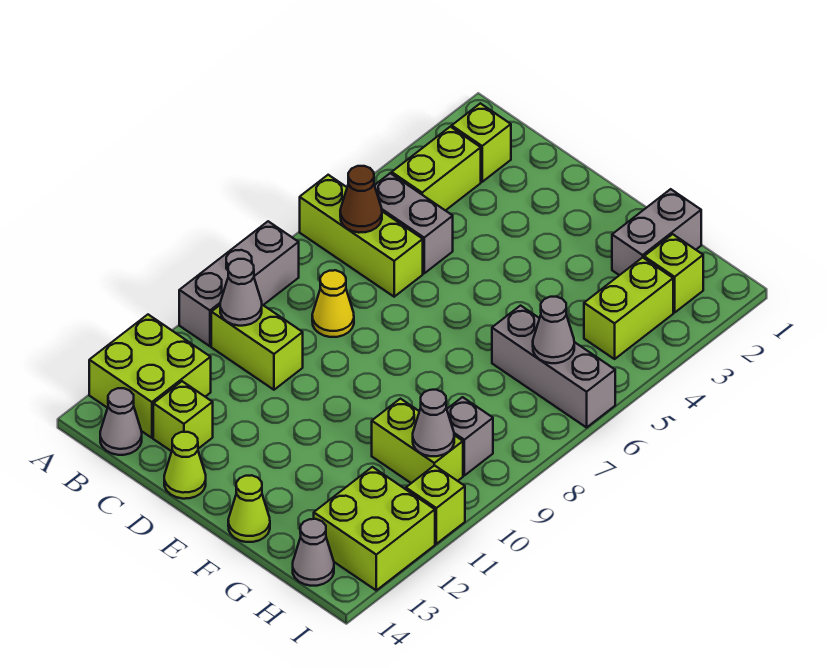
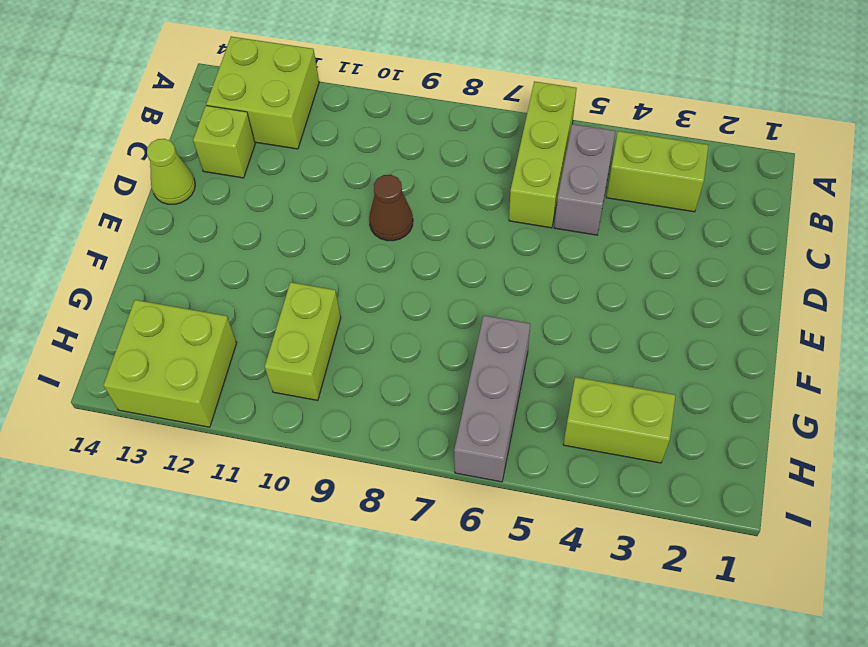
brown 1x1 cone [369,175,413,241] -> brown 1x1 cone moved to [340,166,382,233]
none -> grey 1x3 brick [179,221,299,346]
none -> lime 1x1 brick [452,103,511,182]
none -> lime 1x2 brick [211,305,303,390]

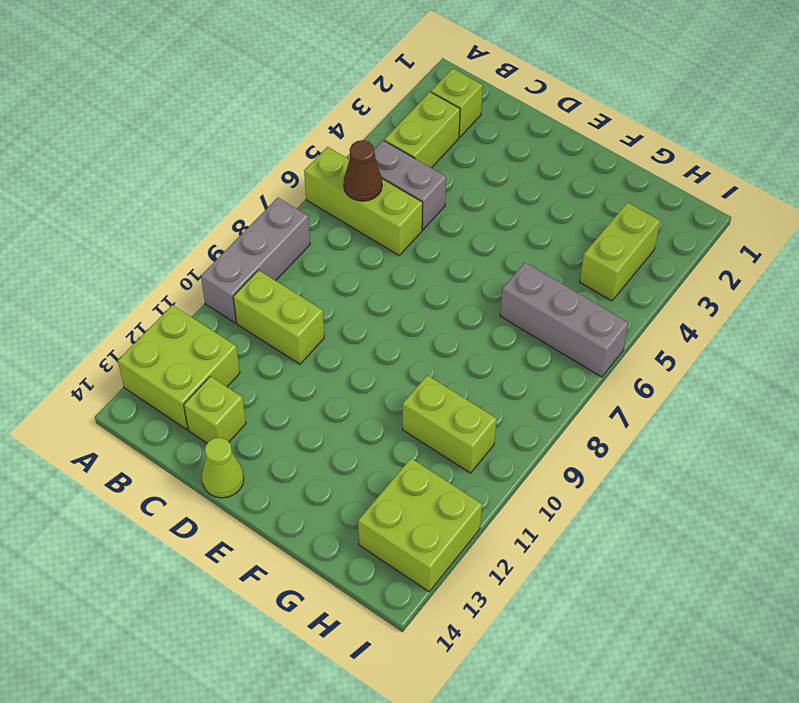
none -> grey 1x1 cone [100,388,142,455]
none -> yellow 1x1 cone [312,270,354,337]
none -> lime 1x1 cone [228,475,270,542]

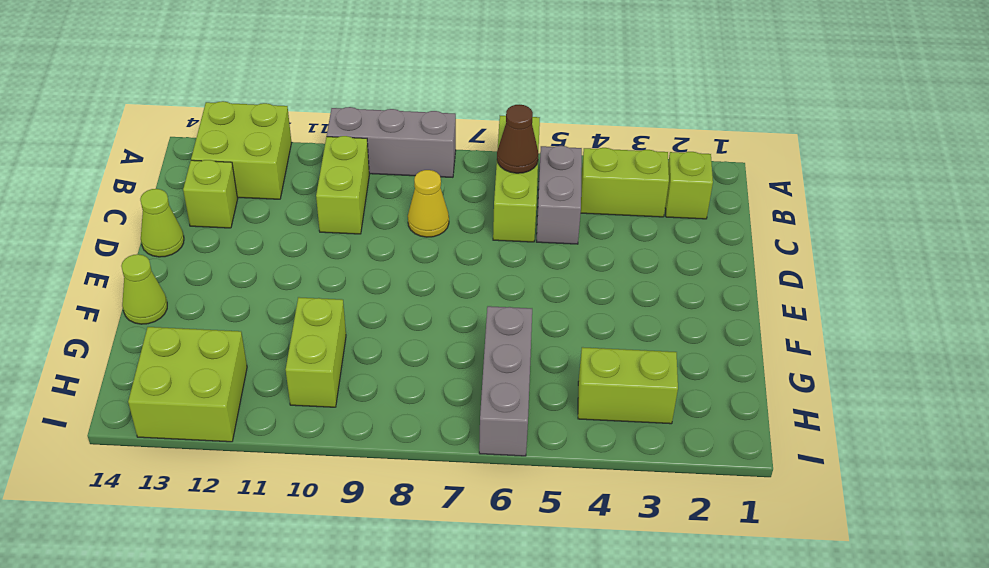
none -> grey 1x1 cone [100,388,142,455]
none -> grey 1x2 brick [612,189,701,275]
none -> lime 1x1 brick [644,234,703,313]

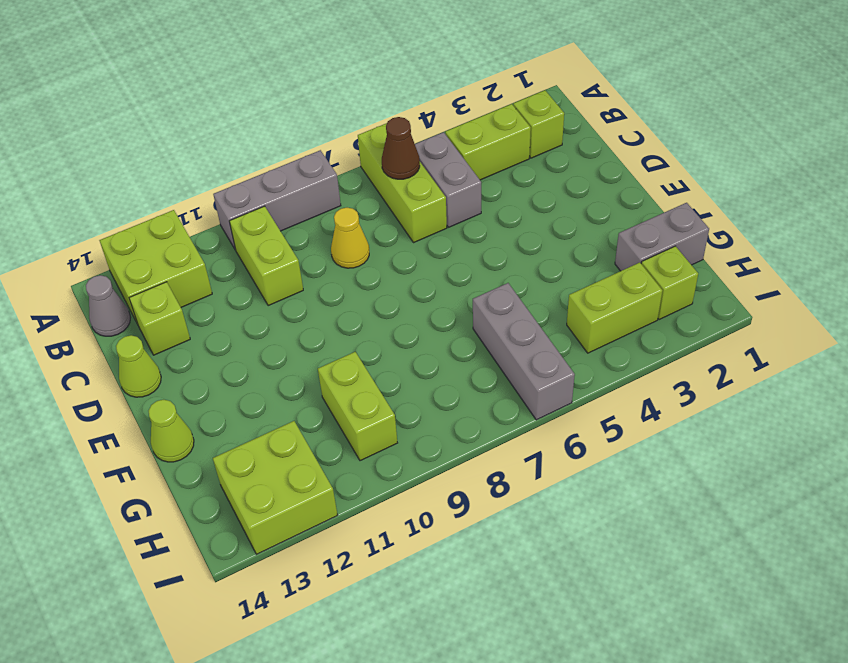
none -> grey 1x1 brick [447,397,493,475]
none -> grey 1x1 cone [293,519,334,586]
none -> lime 1x1 brick [406,465,465,544]

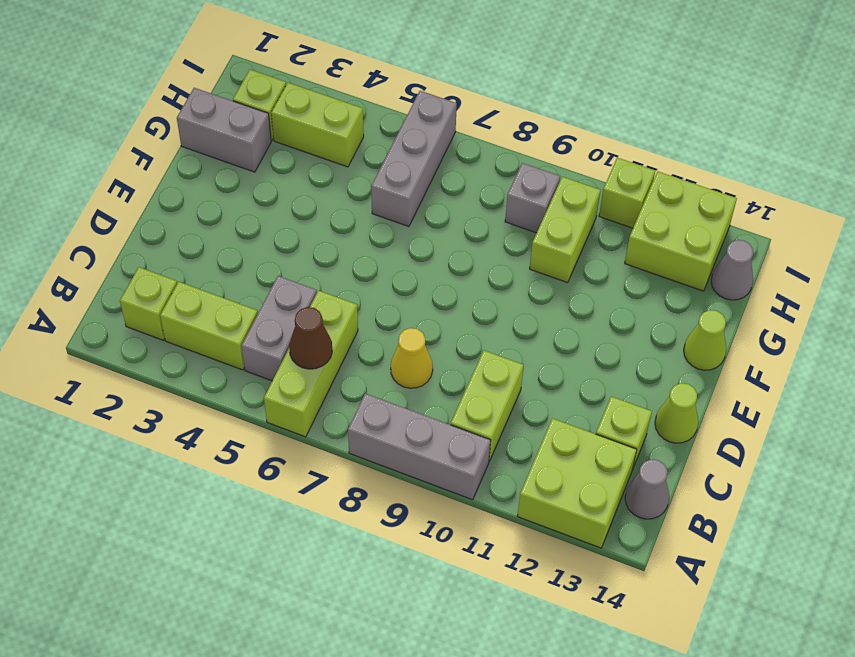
none -> grey 1x1 cone [220,259,262,326]
none -> grey 1x1 cone [533,297,574,363]
none -> grey 1x1 cone [413,390,454,456]

